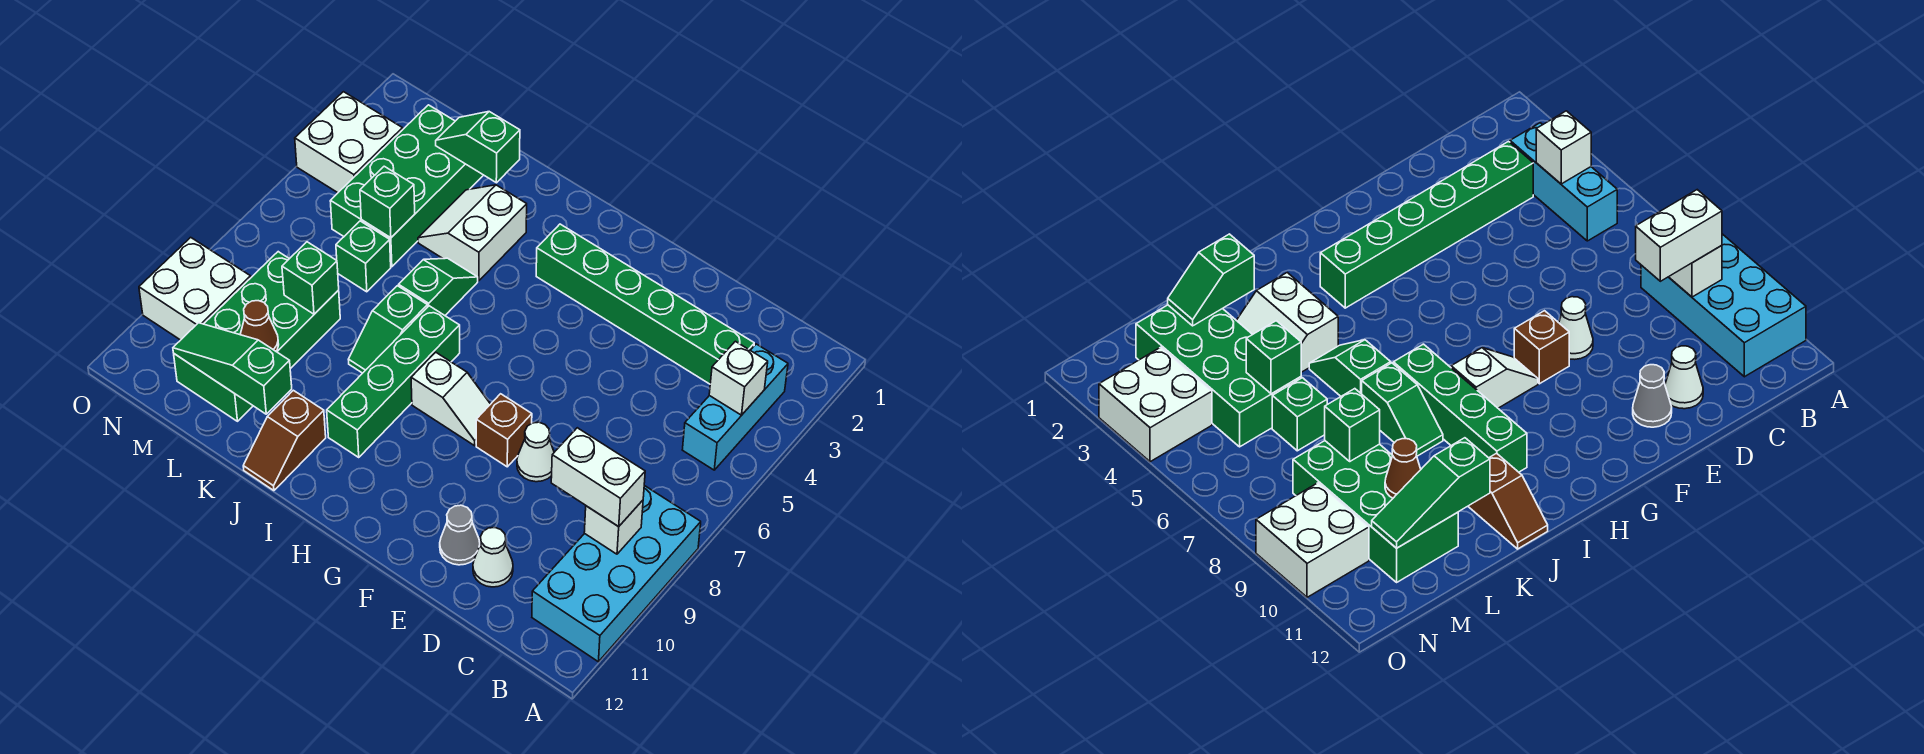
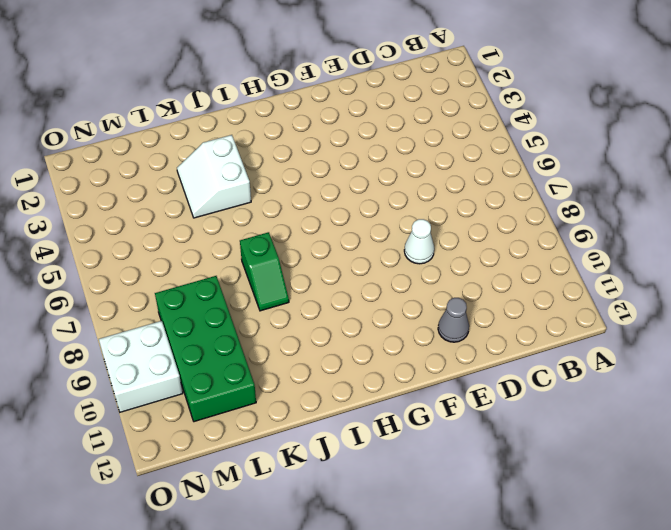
none -> cyan 2x4 brick [532,486,701,662]
none -> cyan 1x3 brick [682,344,788,470]
none -> green 1x6 brick [536,224,754,384]

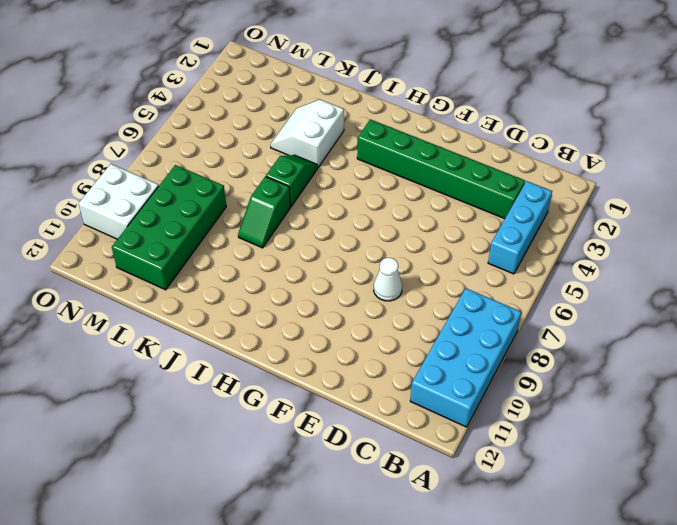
none -> white 1x1 cone [473,527,513,587]
none -> grey 1x1 cone [440,505,480,565]
none -> brown 1x1 brick [476,394,532,467]

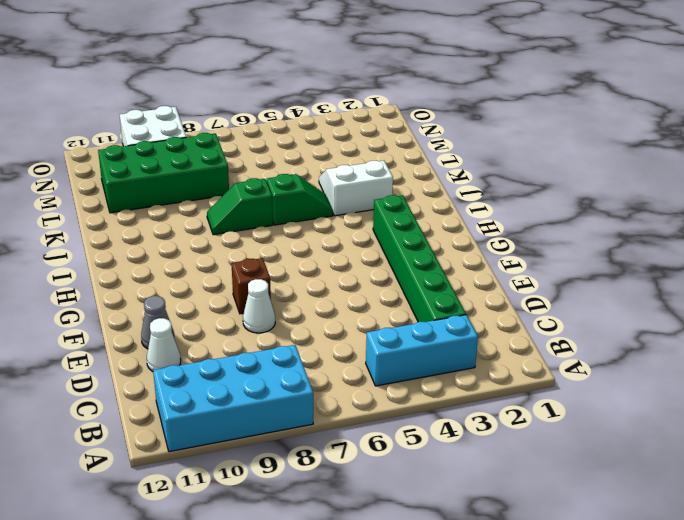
none -> white 1x2 slope [411,352,490,446]
none -> green 1x4 brick [327,306,460,457]
none -> brown 1x2 slope [243,390,326,491]

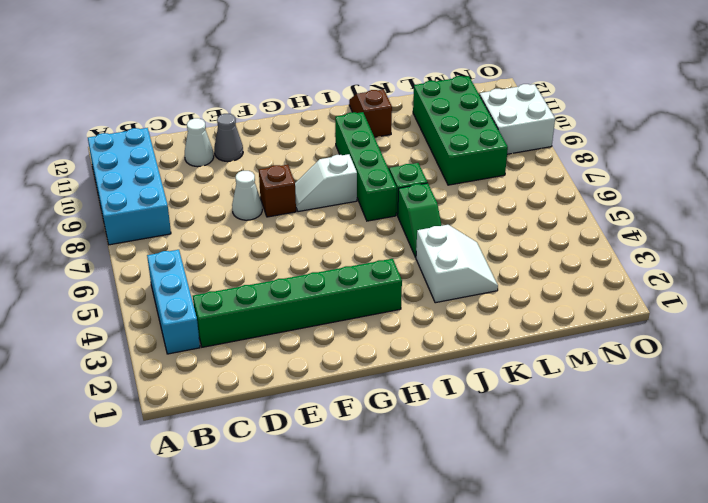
none -> green 2x4 brick [330,105,483,267]
none -> green 1x1 brick [336,221,391,292]
none -> white 2x2 brick [295,92,403,193]

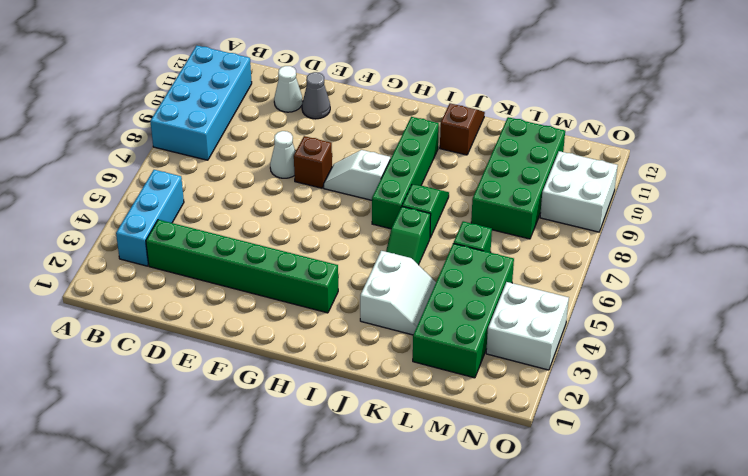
none -> white 1x1 brick [709,341,768,415]
none -> white 1x1 brick [584,500,643,554]
none -> green 1x2 slope [436,112,520,183]

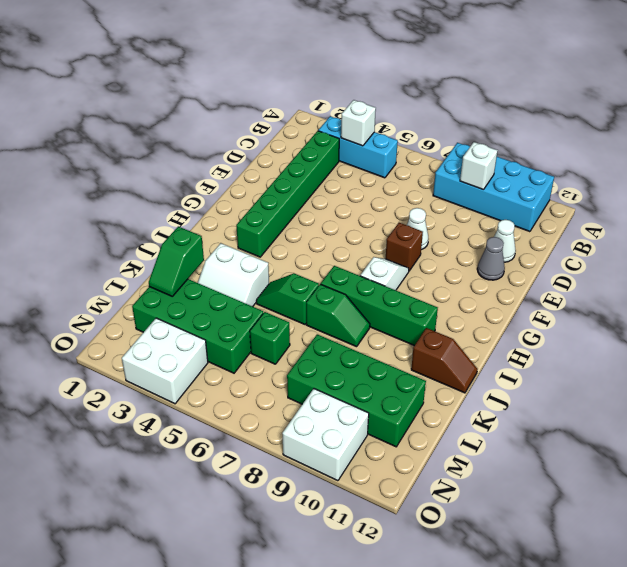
none -> green 1x3 slope [173,323,292,414]
none -> green 1x1 brick [360,166,415,238]
none -> green 1x1 brick [282,242,339,314]

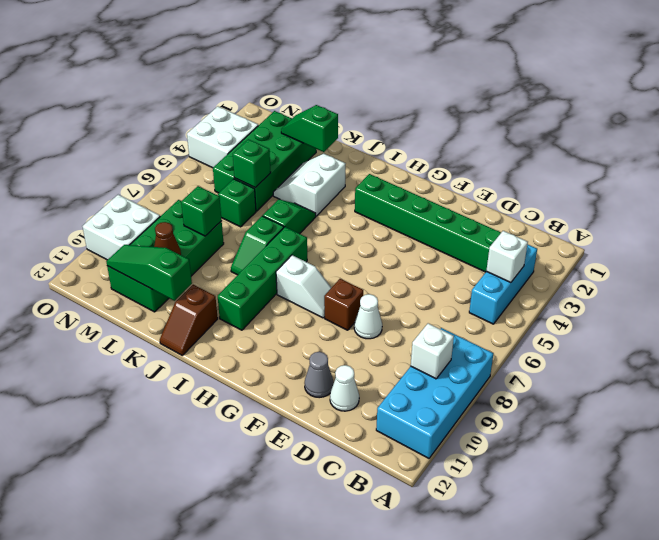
none -> white 1x2 brick [551,428,645,527]

